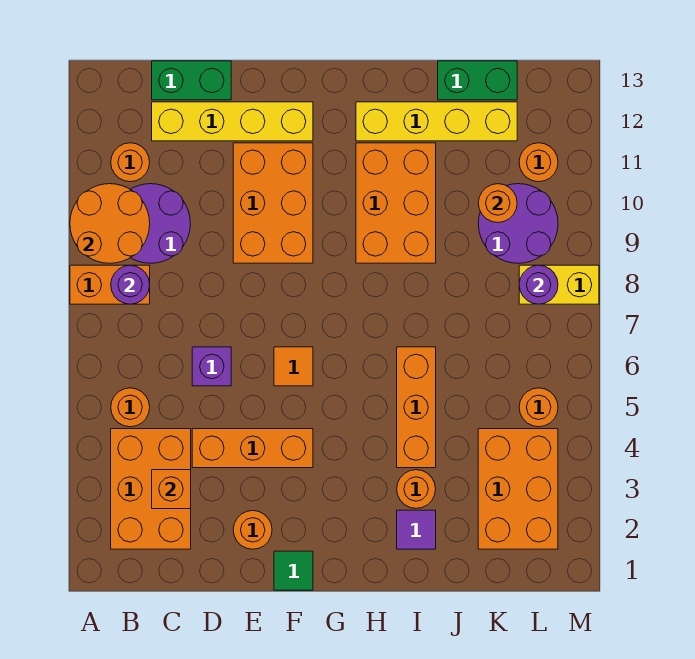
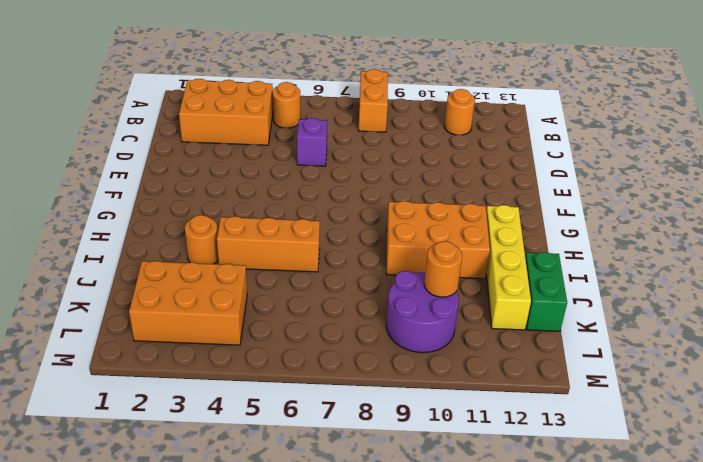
none -> purple 2x2 round brick [130,184,190,263]
none -> yellow 1x4 brick [152,102,313,141]
none -> green 1x2 brick [152,61,231,100]

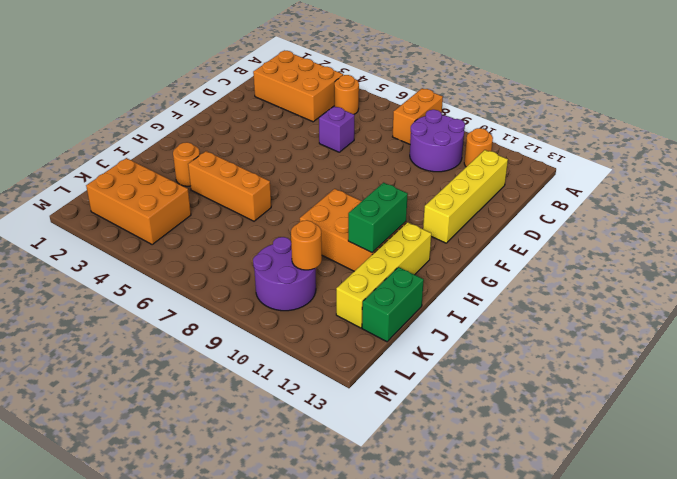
green 1x2 brick [348,183,408,253] -> green 1x2 brick moved to [152,61,231,100]
none -> orange 1x3 brick [192,429,313,468]
none -> orange 1x1 round brick [233,511,272,549]
none -> orange 2x3 brick [233,143,313,263]

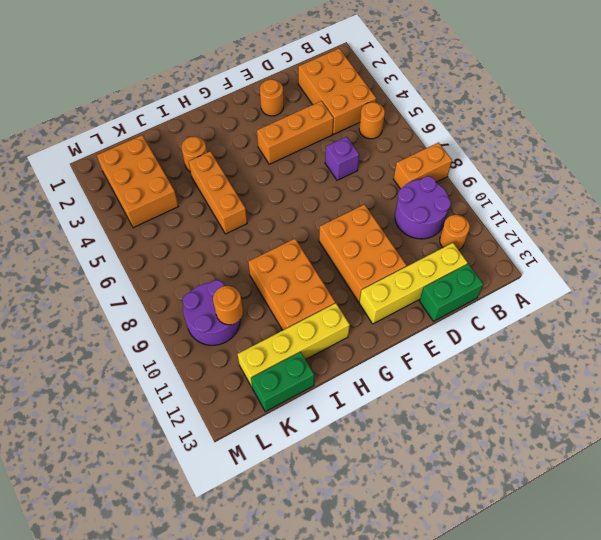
none -> green 1x1 tile [274,551,313,590]
none -> orange 1x1 tile [274,347,313,386]
none -> purple 1x1 tile [397,510,436,549]

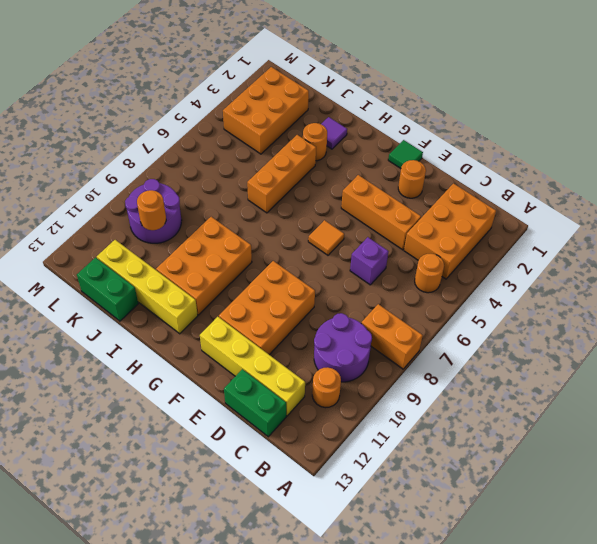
none -> orange 1x1 round brick [519,388,558,427]
none -> yellow 1x2 brick [519,265,599,304]
none -> orange 1x1 round brick [519,143,558,182]

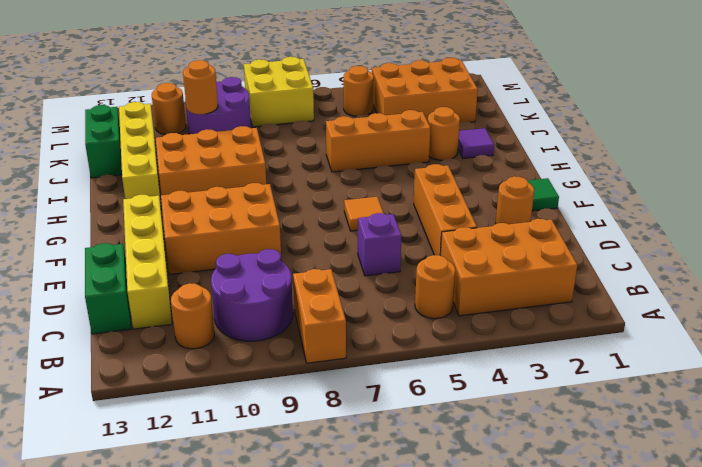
yellow 2x2 brick [244,57,314,127] -> yellow 1x2 brick [519,265,599,304]
none -> orange 2x2 round brick [70,184,150,263]
none -> purple 1x1 round brick [111,265,150,304]
none -> orange 1x1 brick [152,470,191,509]

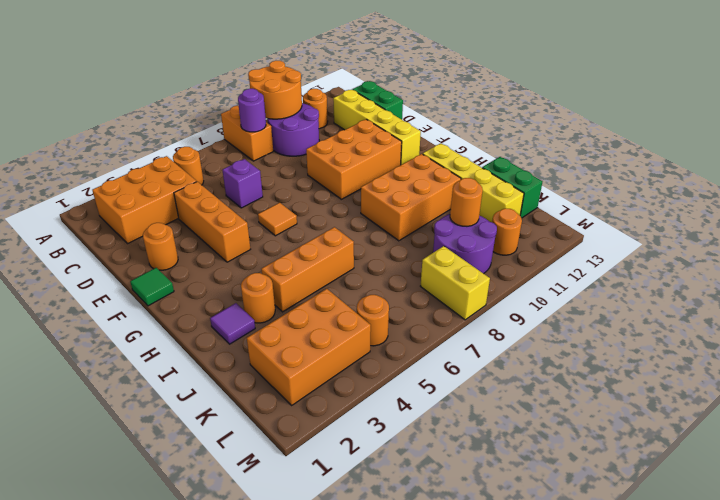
none -> orange 1x1 brick [152,470,191,509]
none -> purple 1x1 round brick [519,265,558,304]

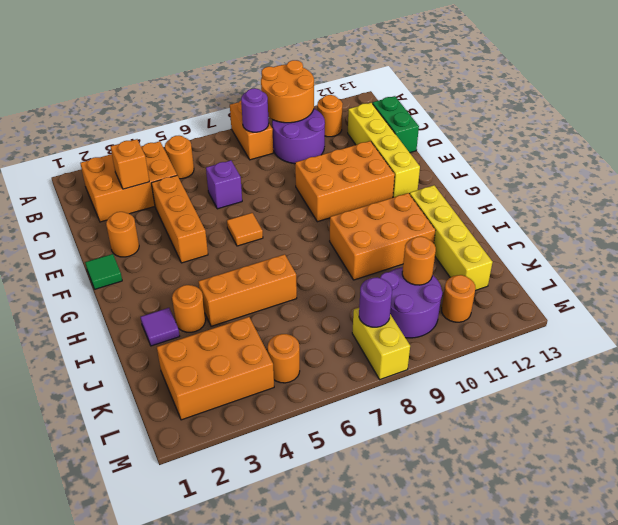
none -> green 1x2 brick [438,61,517,100]

